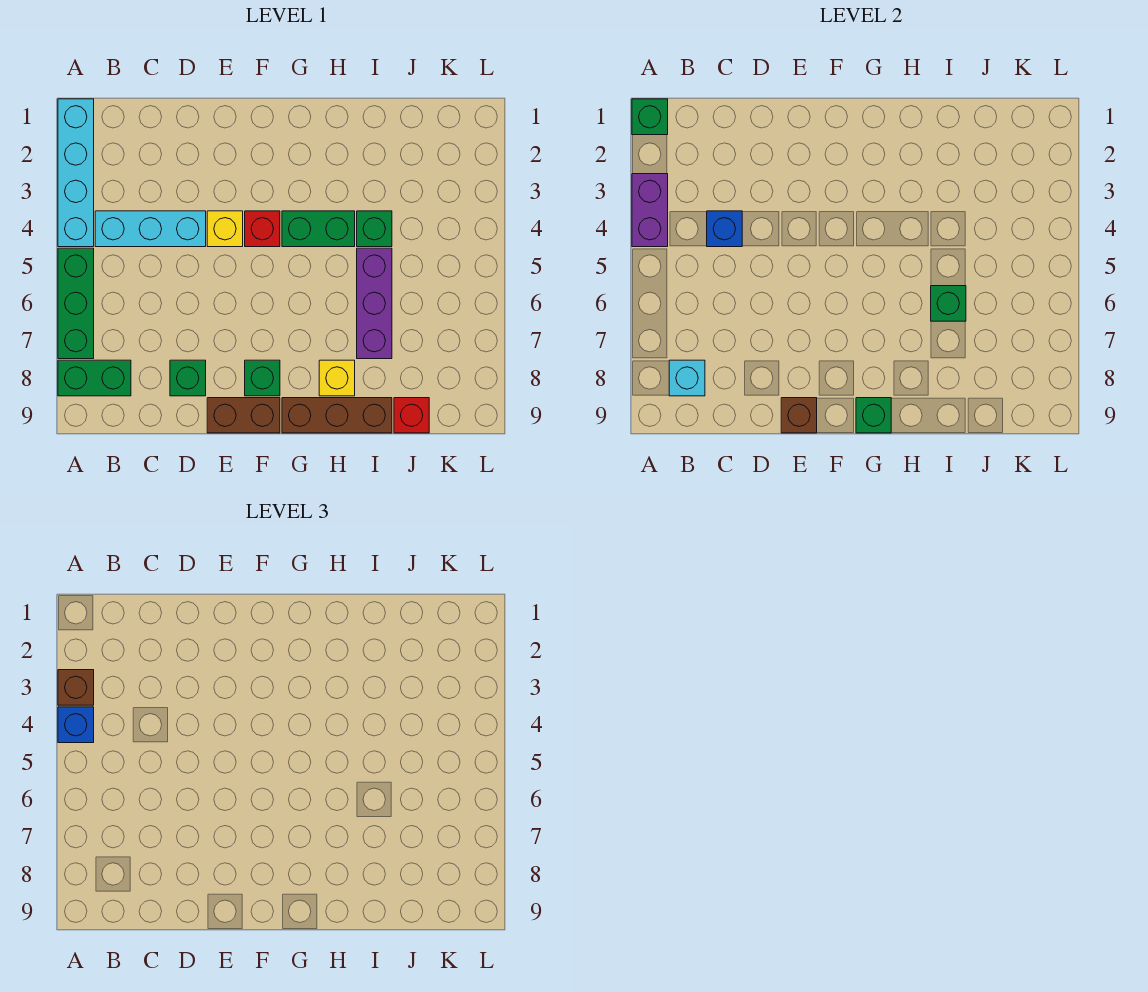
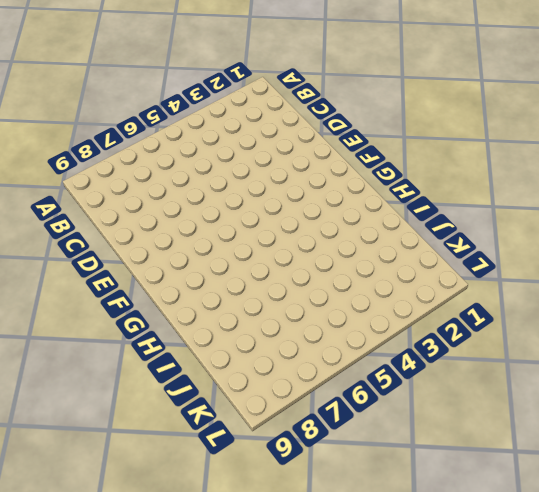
none -> cyan 1x4 brick [58,99,94,247]
none -> green 1x3 brick [58,248,94,359]
none -> green 1x2 brick [58,360,131,396]

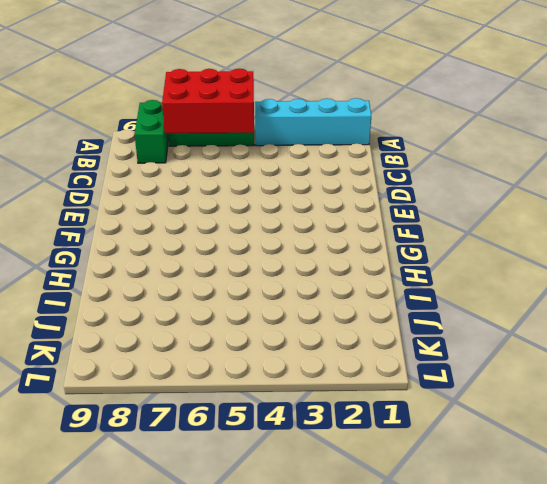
red 2x3 brick [162,69,254,133] -> none
none -> cyan 1x3 brick [95,211,206,247]
none -> green 1x1 brick [170,360,206,396]
none -> yellow 1x1 brick [207,211,243,247]

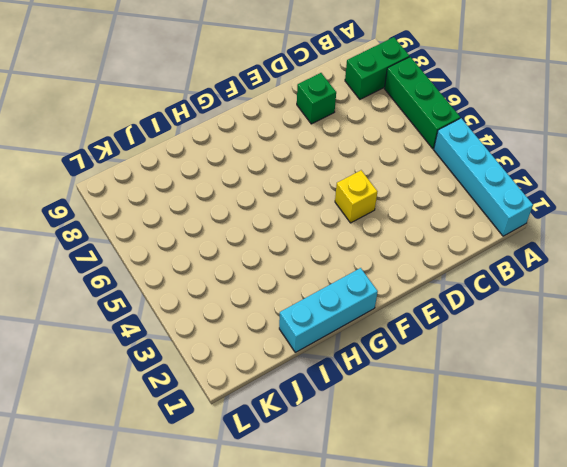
cyan 1x3 brick [279,268,378,352] -> cyan 1x3 brick moved to [95,211,206,247]
none -> brown 1x2 brick [207,398,280,433]
none -> red 1x1 brick [245,211,280,247]
none -> green 1x1 brick [245,360,280,396]

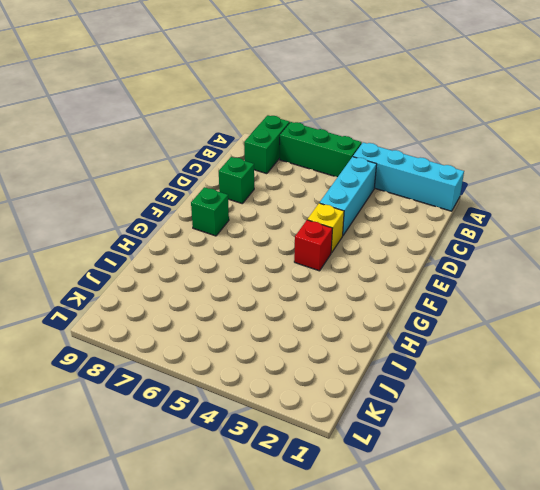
none -> brown 1x2 brick [207,398,280,433]
none -> green 1x2 brick [282,211,355,247]
none -> brown 1x3 brick [282,398,392,433]

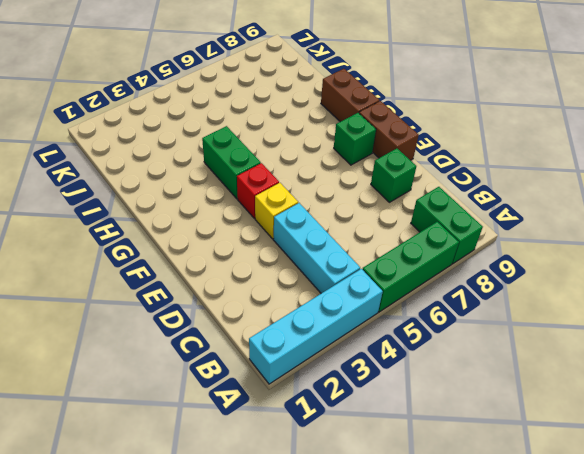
brown 1x2 brick [321,69,380,122] -> brown 1x3 brick [282,398,392,433]
none -> yellow 1x1 brick [319,360,355,396]
none -> green 1x1 brick [357,211,392,247]
none -> purple 1x3 brick [357,248,392,359]

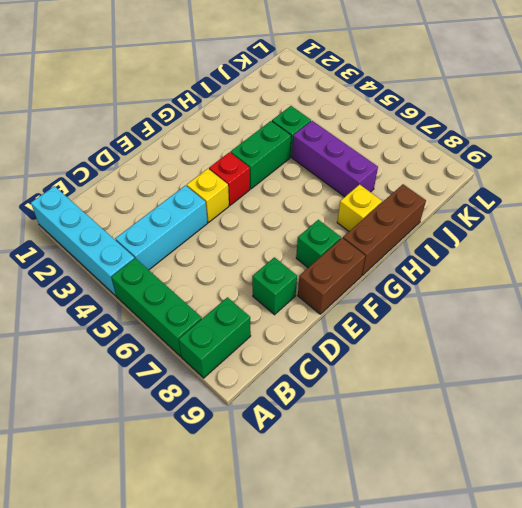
none -> red 1x1 brick [394,398,429,433]
none -> green 1x1 brick [632,99,668,135]
none -> purple 1x2 brick [632,174,668,247]

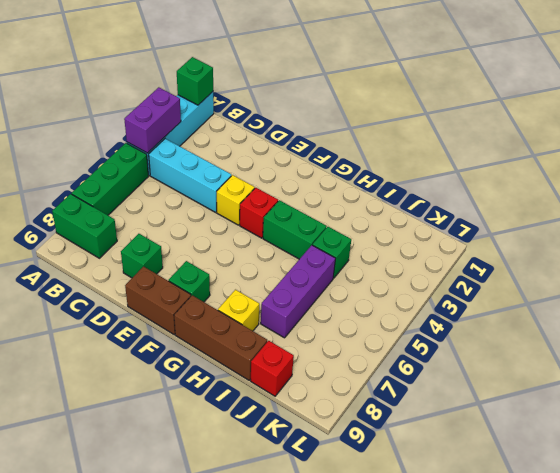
none -> cyan 1x1 brick [669,360,705,396]
none -> blue 1x1 brick [707,211,742,247]
none -> brown 1x1 brick [781,398,817,433]

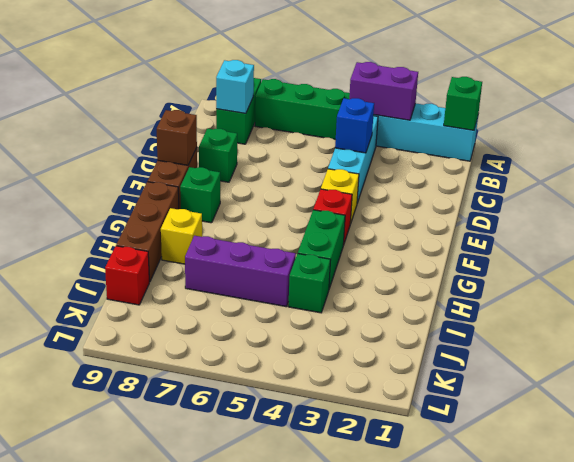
none -> green 1x1 brick [856,398,891,433]
none -> green 1x1 brick [931,286,966,321]
none -> brown 1x1 brick [58,670,94,705]

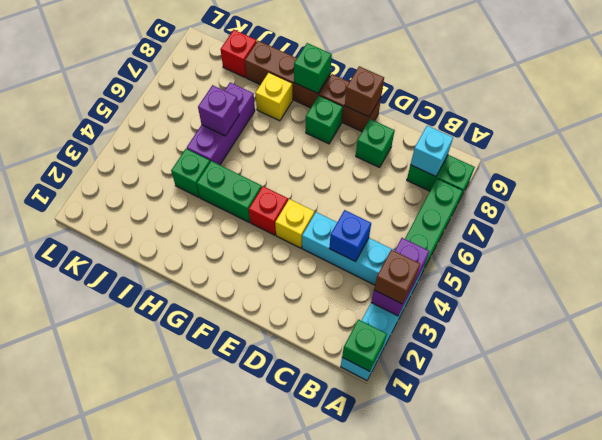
purple 1x1 brick [198,85,239,136] -> green 1x1 brick [931,286,966,321]
none -> blue 1x1 brick [58,707,94,743]

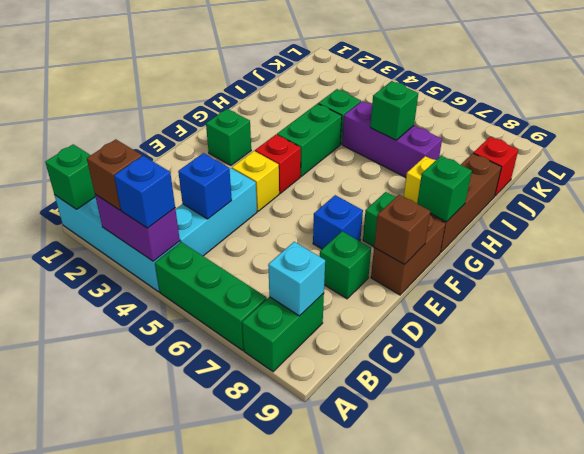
blue 1x1 brick [313,195,363,249] -> none
green 1x1 brick [206,109,251,166] -> none

